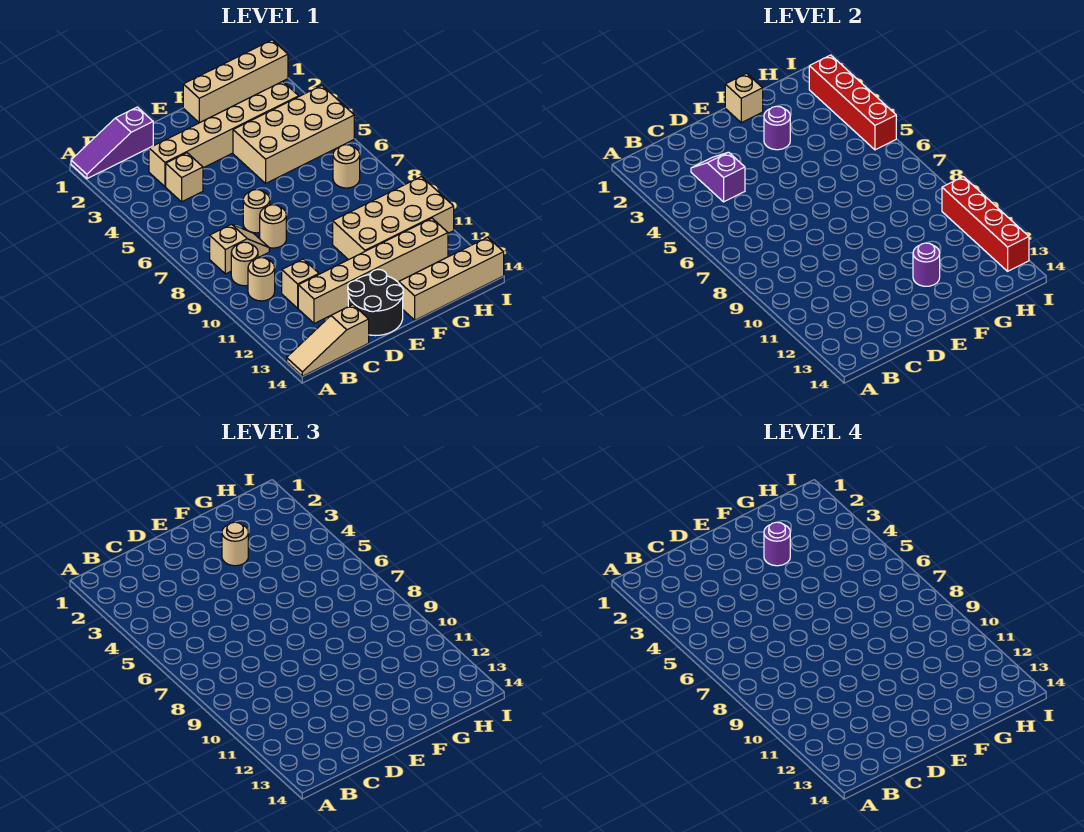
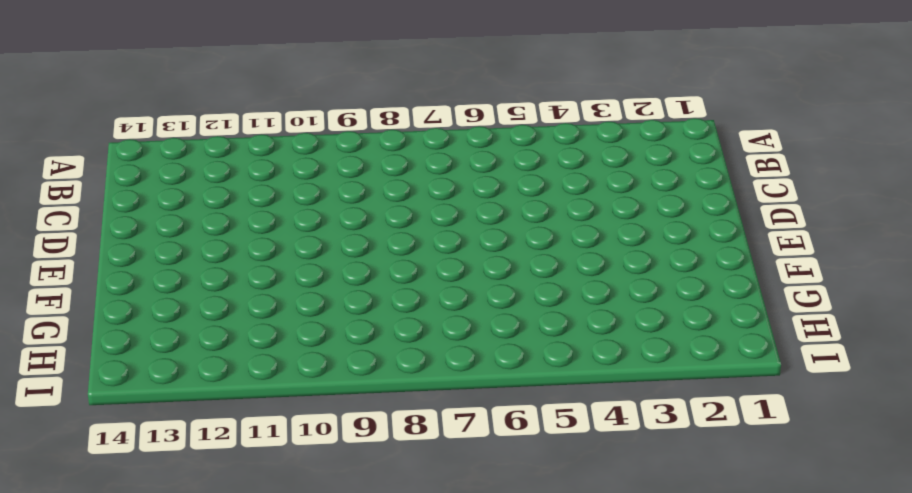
none -> purple 1x3 slope [71,107,153,179]
none -> tan 1x3 slope [287,305,369,376]
none -> tan 1x2 slope [210,224,269,274]

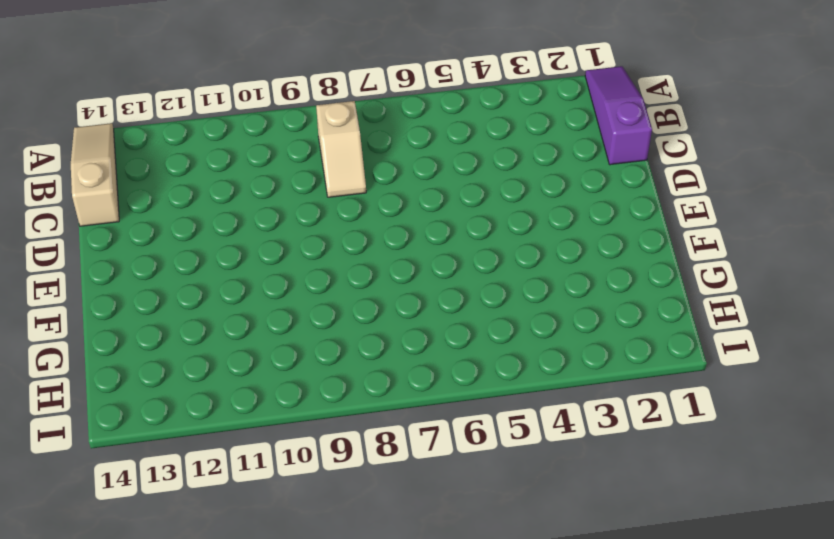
none -> tan 1x1 round brick [231,242,258,286]
none -> tan 1x1 round brick [248,258,275,301]
none -> tan 1x6 brick [149,81,299,187]

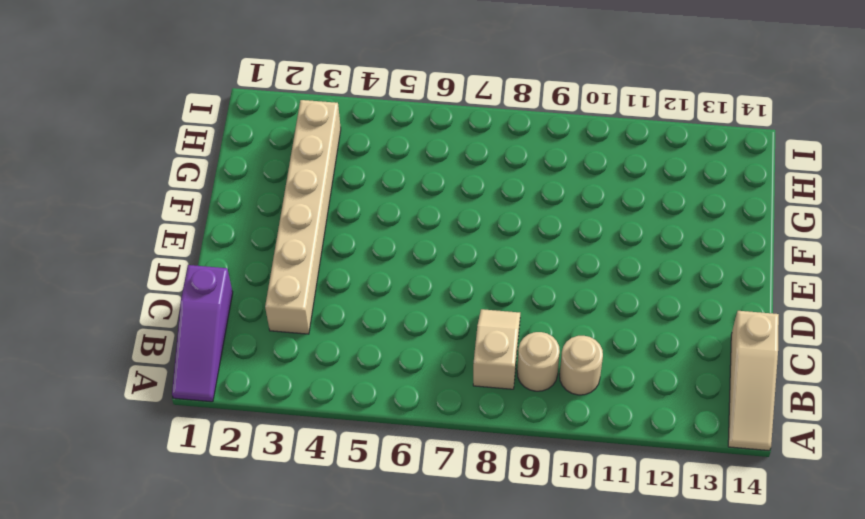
none -> tan 1x1 brick [166,153,203,202]
none -> tan 1x1 brick [282,259,319,308]
none -> tan 1x6 brick [298,218,448,324]

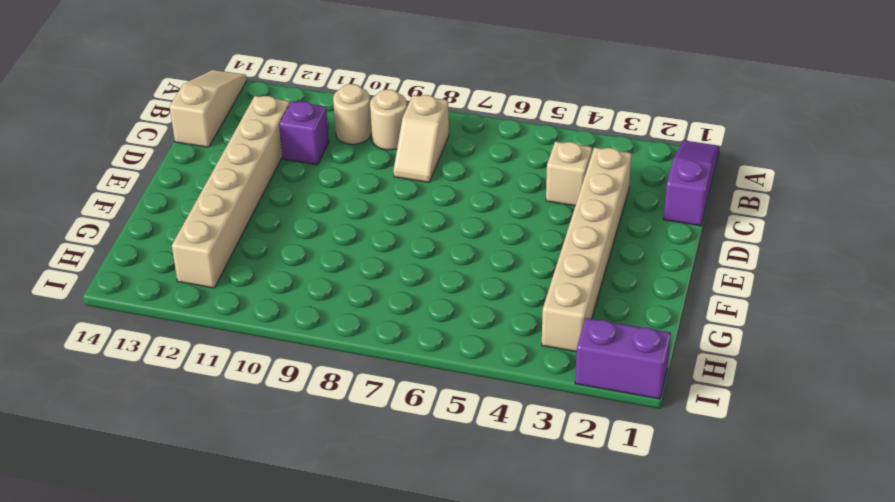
purple 1x1 brick [279,101,329,165] -> tan 1x1 brick [282,259,319,308]
purple 1x2 brick [575,318,671,399] -> tan 1x4 brick [183,40,288,123]
none -> tan 1x1 round brick [243,190,270,233]
none -> tan 1x1 round brick [260,205,286,248]
none -> black 2x2 round brick [348,269,403,336]

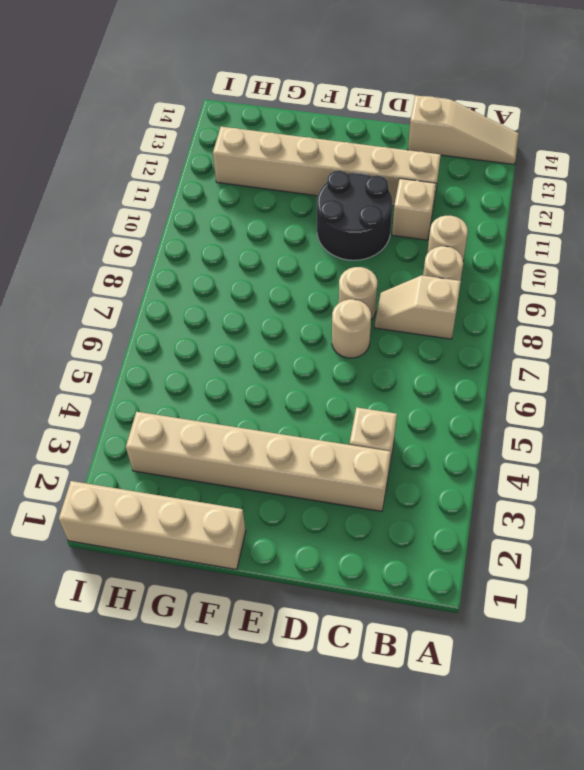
black 2x2 round brick [317,171,393,260] -> black 2x2 round brick moved to [348,269,403,336]
none -> purple 1x3 slope [71,107,153,179]
none -> tan 2x4 brick [233,86,354,183]
none -> tan 2x4 brick [333,177,454,260]

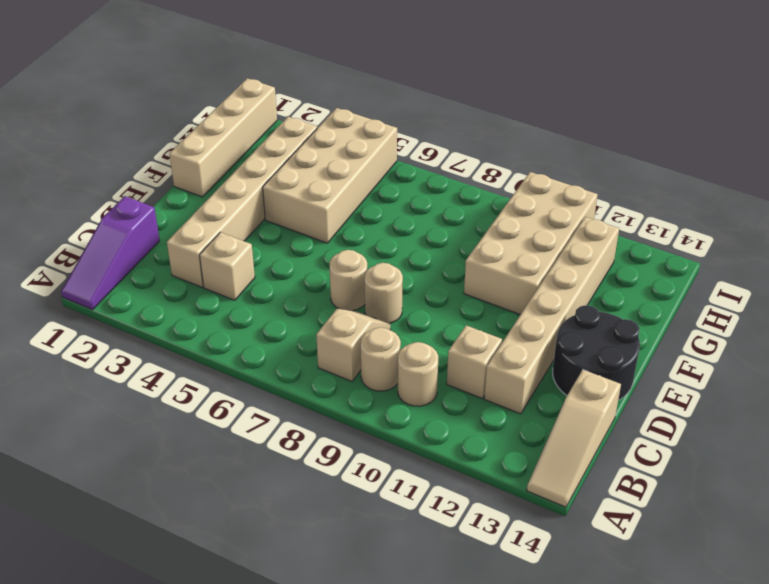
none -> tan 1x4 brick [399,237,504,320]
none -> tan 1x1 round brick [333,145,360,188]
none -> purple 1x2 slope [691,152,745,202]

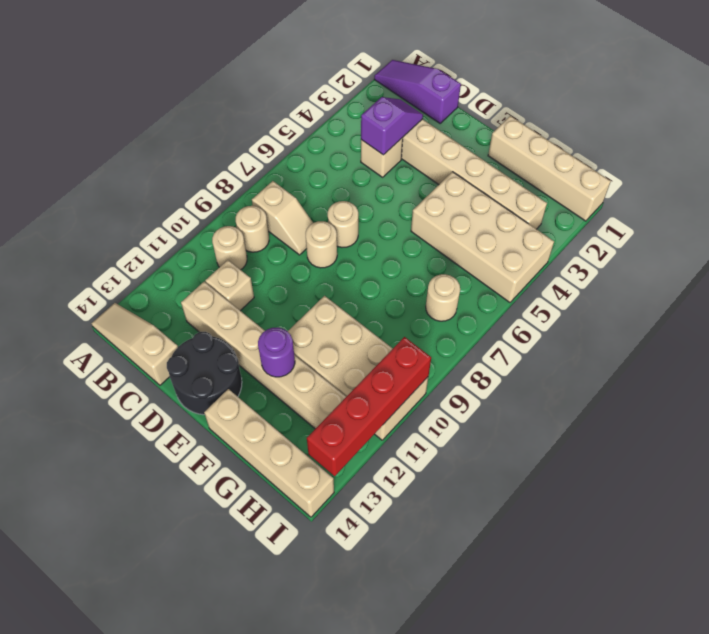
none -> tan 1x1 brick [725,73,763,123]
none -> purple 1x1 round brick [764,106,790,150]
none -> red 1x4 brick [809,55,896,150]

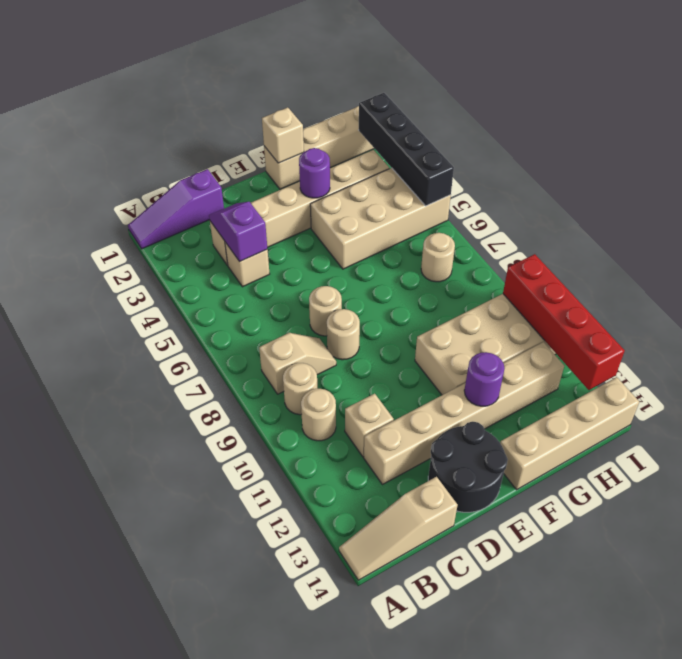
black 1x4 brick [359,93,454,206] -> red 1x4 brick [809,55,896,150]
none -> tan 1x1 round brick [222,522,248,566]
none -> purple 1x1 round brick [764,522,790,566]

